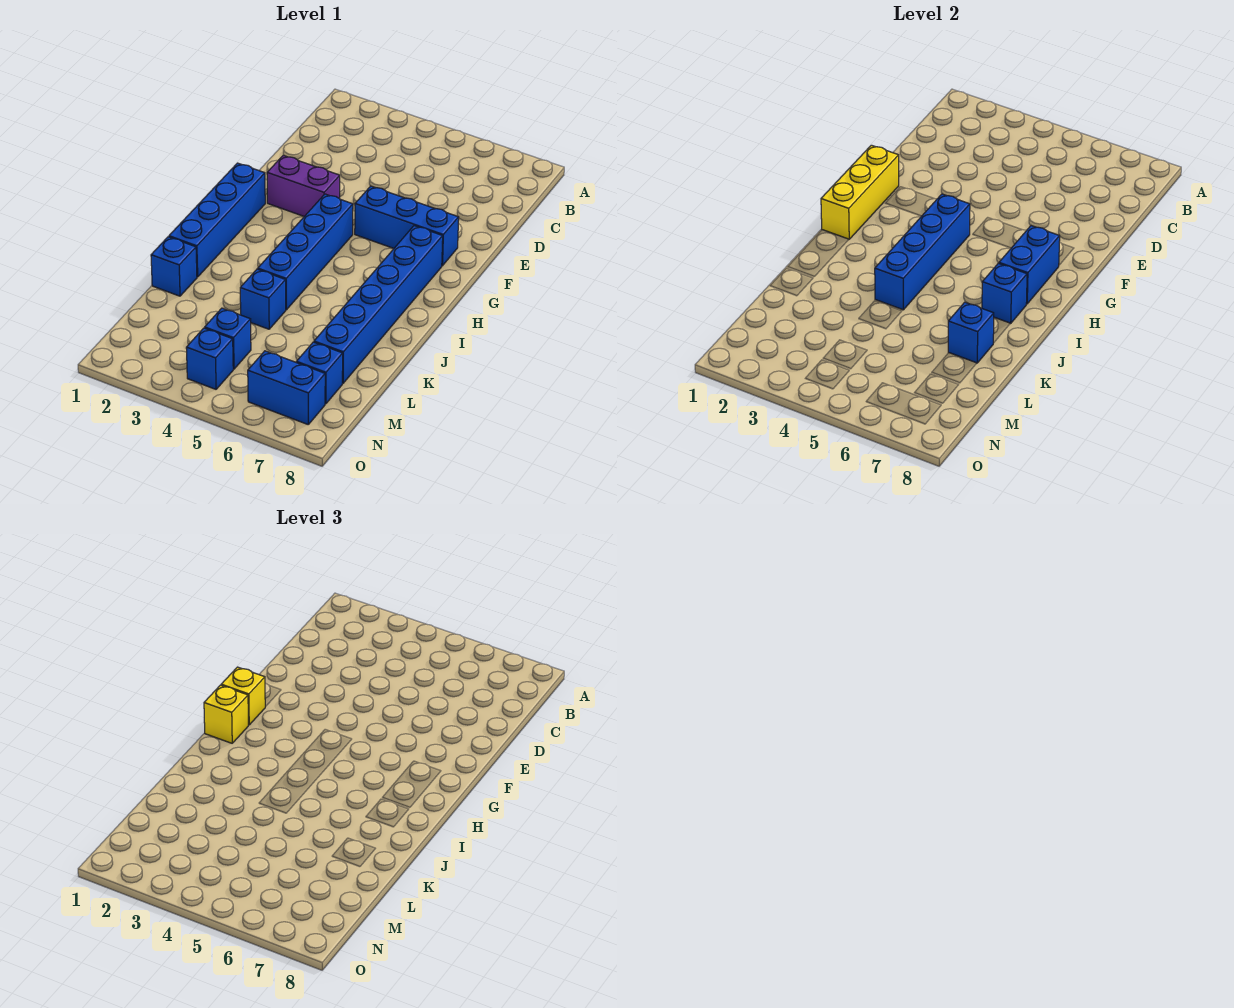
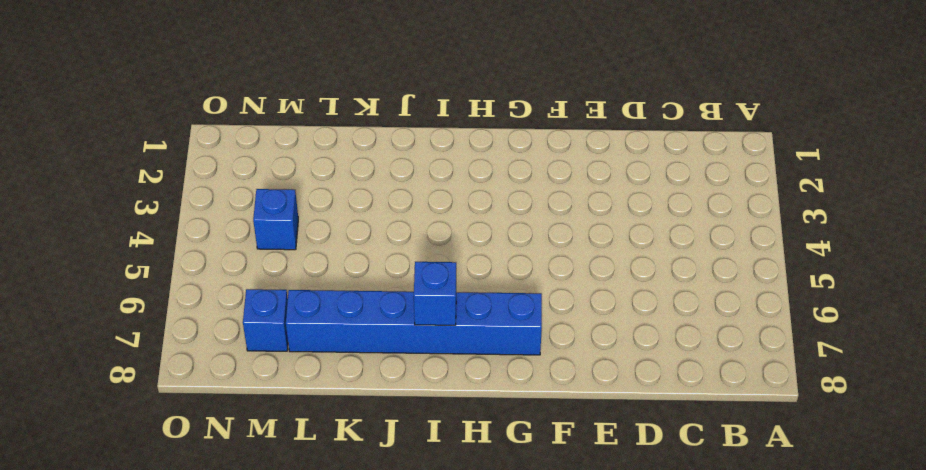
none -> purple 1x2 brick [267,155,340,216]
none -> blue 1x3 brick [355,186,459,266]
none -> blue 1x4 brick [169,163,265,277]

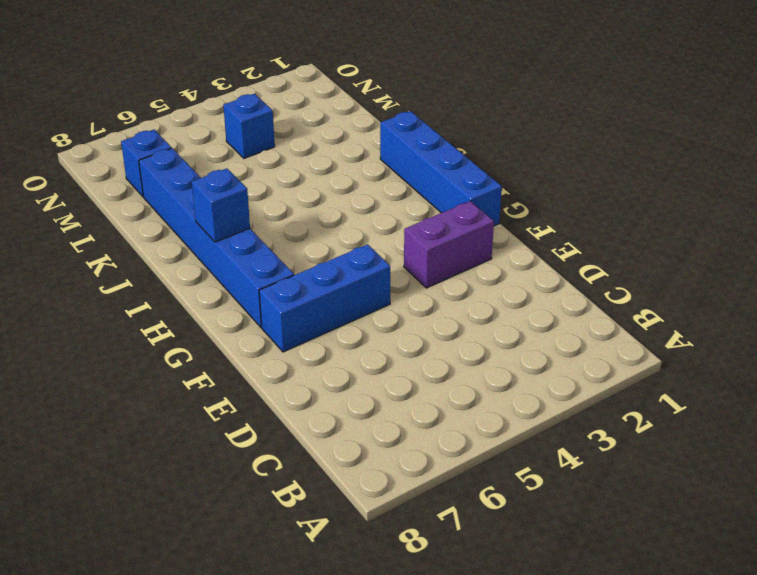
none -> blue 1x4 brick [258,194,353,310]
none -> blue 1x1 brick [151,237,197,296]
none -> blue 1x1 brick [240,269,286,329]

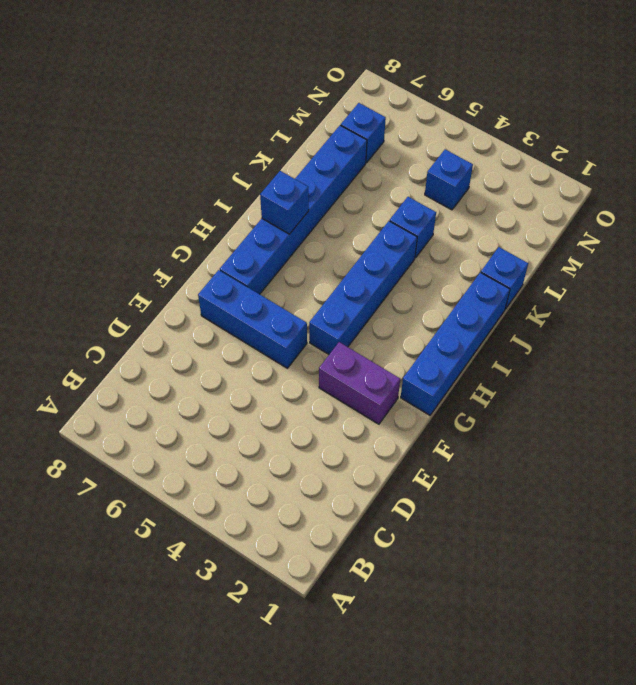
none -> blue 1x1 brick [186,328,233,389]
none -> blue 1x2 brick [248,351,325,424]
none -> yellow 1x3 brick [821,145,899,239]

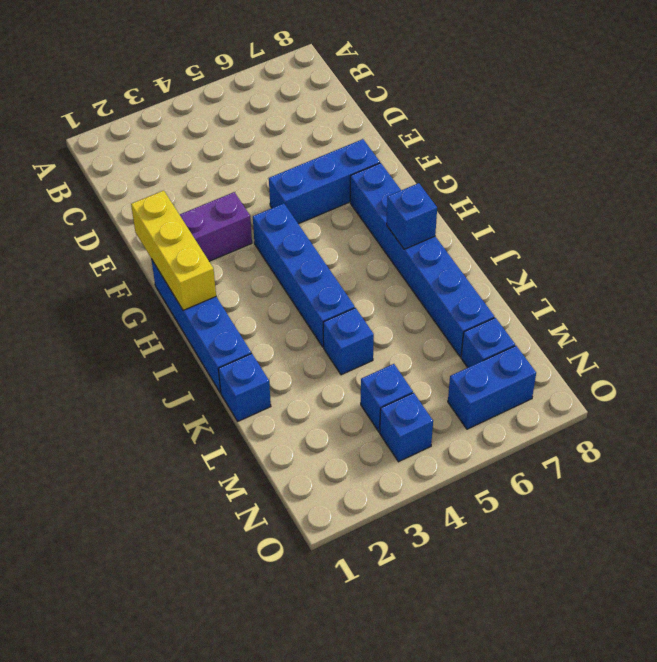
none -> blue 1x4 brick [875,194,970,310]
none -> blue 1x2 brick [999,226,1060,304]
none -> blue 1x1 brick [948,302,994,363]

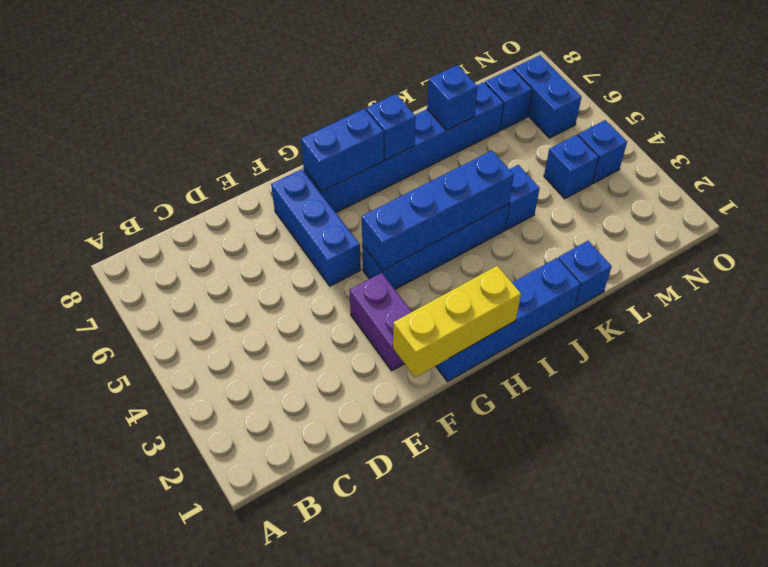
none -> yellow 1x1 brick [221,667,265,725]
none -> yellow 1x1 brick [204,685,248,743]

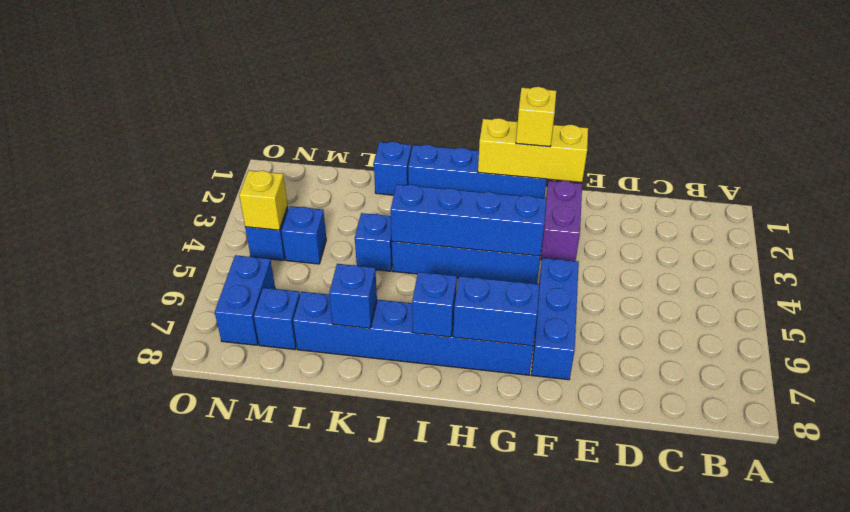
yellow 1x1 brick [239,171,288,230] -> yellow 1x1 brick moved to [204,685,248,743]

